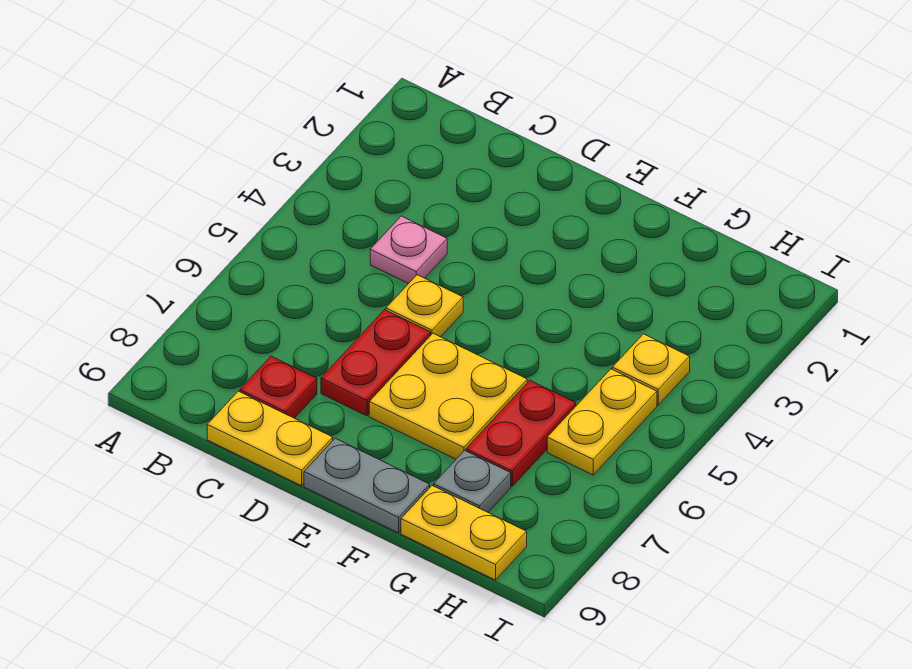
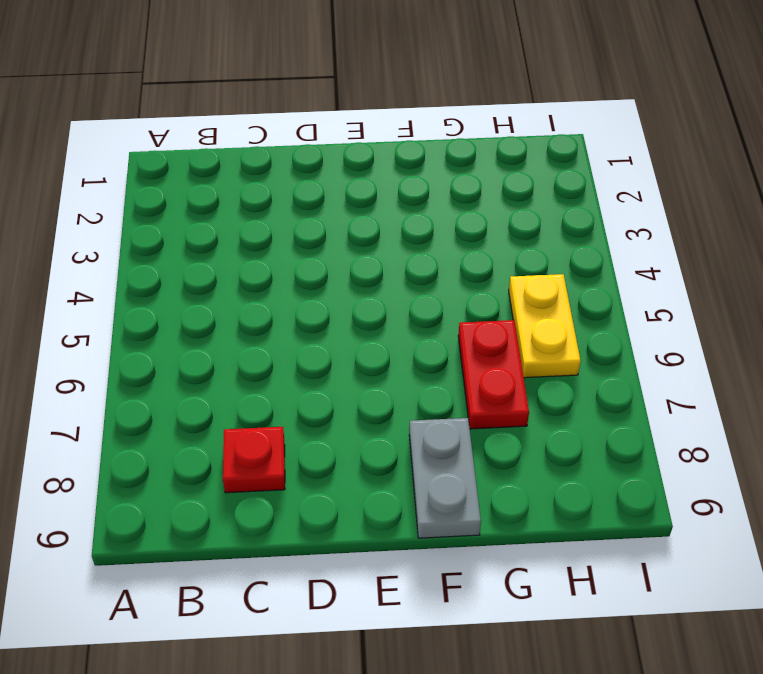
grey 1x2 plate [409,418,481,538] -> grey 1x2 plate turned to [304,438,430,533]
none -> pink 1x1 plate [370,216,447,284]
none -> yellow 1x2 plate [207,391,333,486]
none -> yellow 1x1 plate [386,275,463,337]

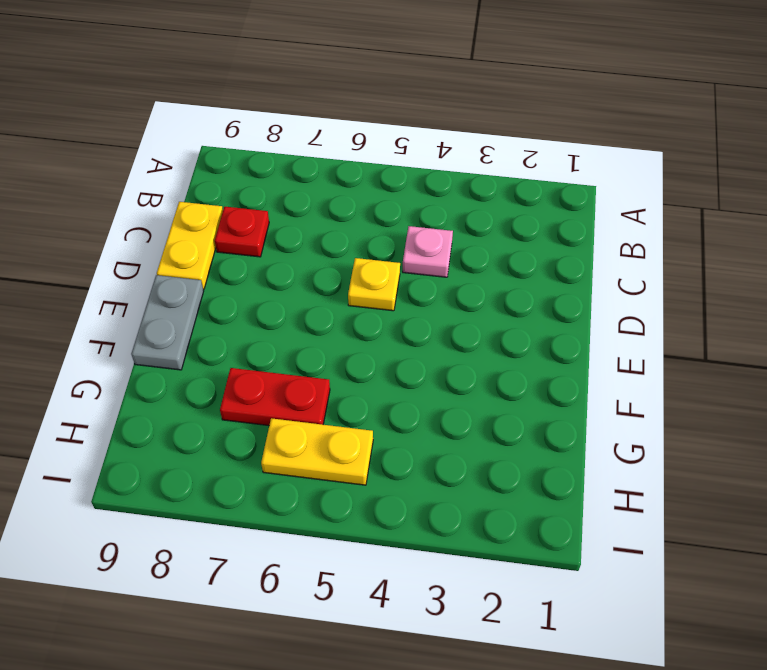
none -> red 1x2 plate [321,310,431,416]
none -> yellow 2x2 plate [369,333,527,459]
none -> grey 1x1 plate [434,450,511,512]

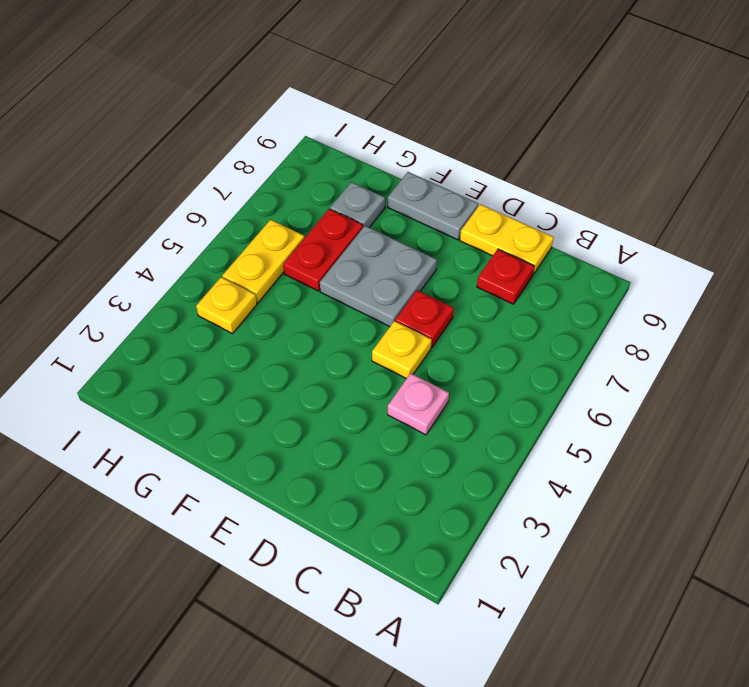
red 1x1 plate [395,290,454,347] -> red 1x2 plate [321,310,431,416]
grey 2x2 plate [320,226,437,327] -> yellow 2x2 plate [369,333,527,459]
none -> yellow 1x2 plate [401,486,527,580]

